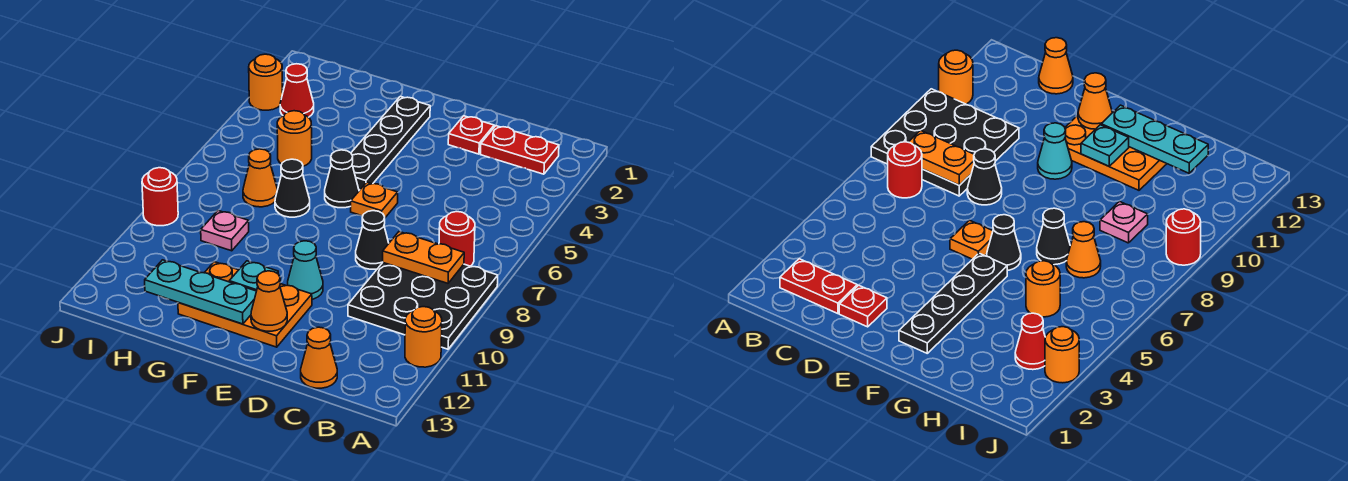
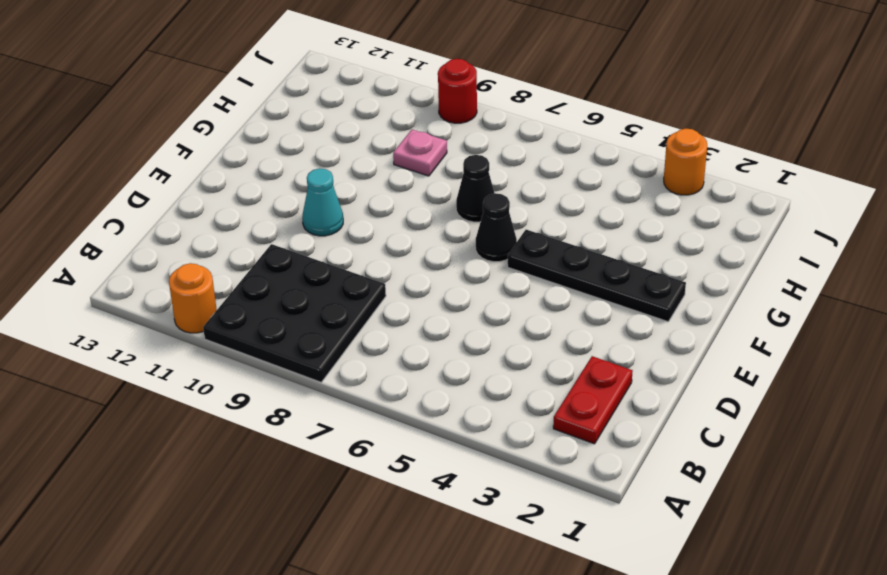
none -> red 1x1 round brick [439,212,475,266]
none -> orange 1x1 cone [301,327,337,388]
none -> red 1x1 plate [448,116,494,154]

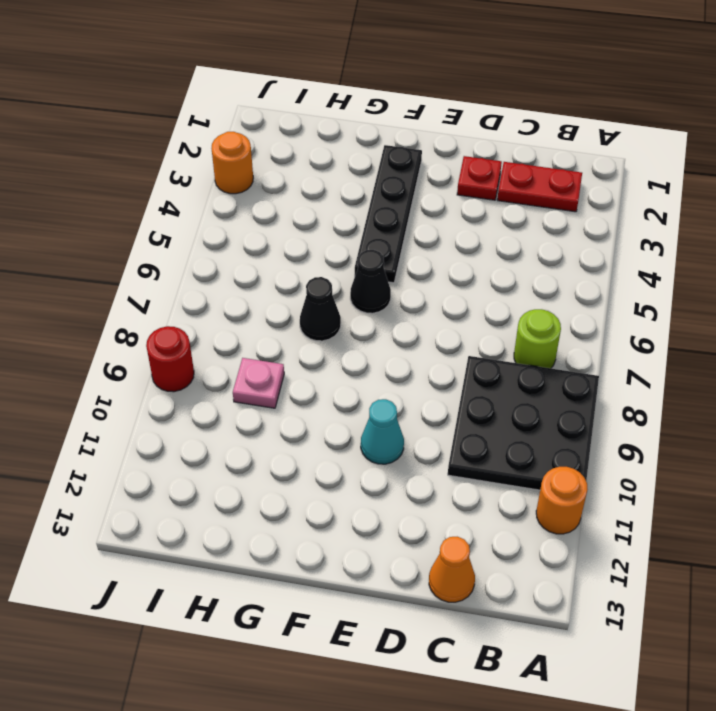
lime 1x1 round brick [514,309,561,368] -> red 1x1 round brick [439,212,475,266]
none -> black 1x1 cone [356,211,389,269]
none -> orange 1x1 plate [351,182,398,218]
none -> orange 2x3 plate [178,262,312,347]

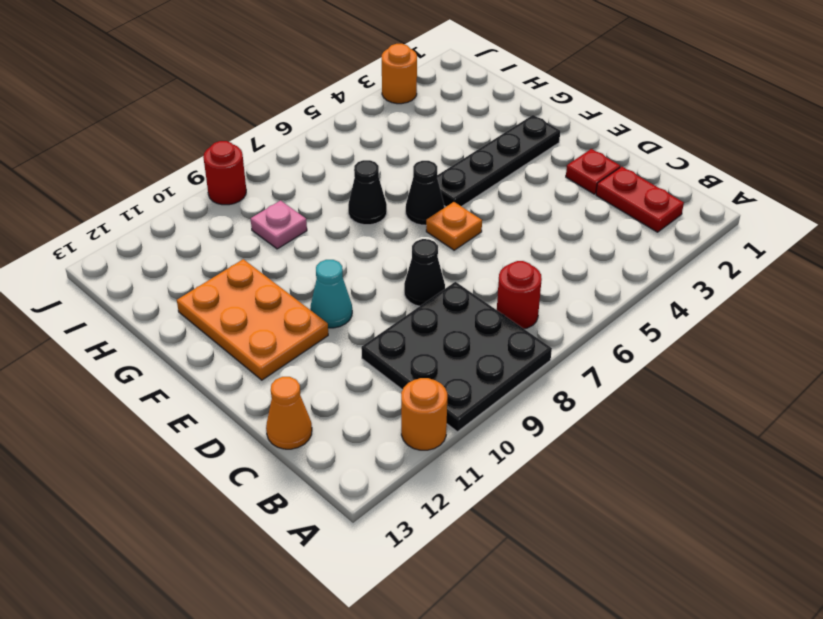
none -> orange 1x1 round brick [277,111,312,166]
none -> orange 1x1 cone [243,149,277,207]
none -> red 1x1 cone [280,64,314,117]

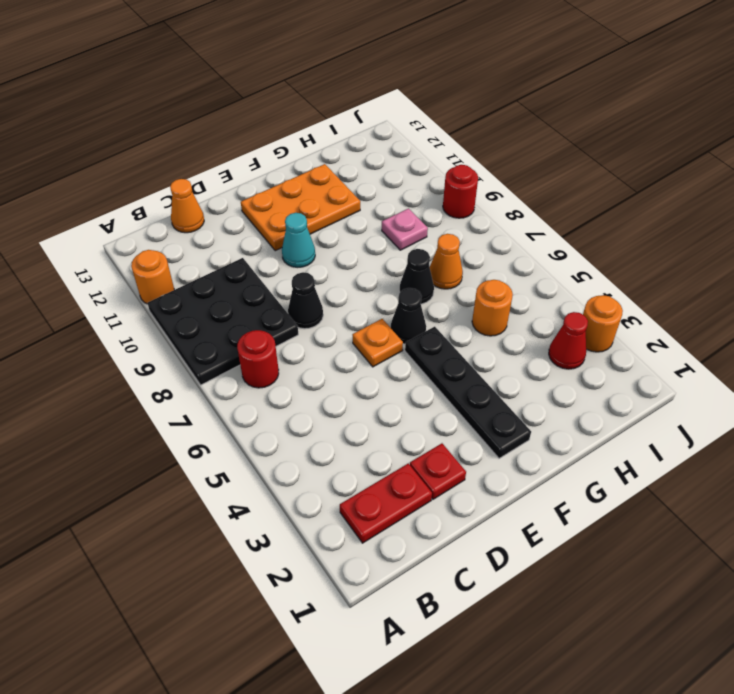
none -> orange 1x2 plate [383,232,464,283]
none -> orange 1x1 cone [251,271,287,331]
none -> cyan 1x1 plate [229,261,278,291]

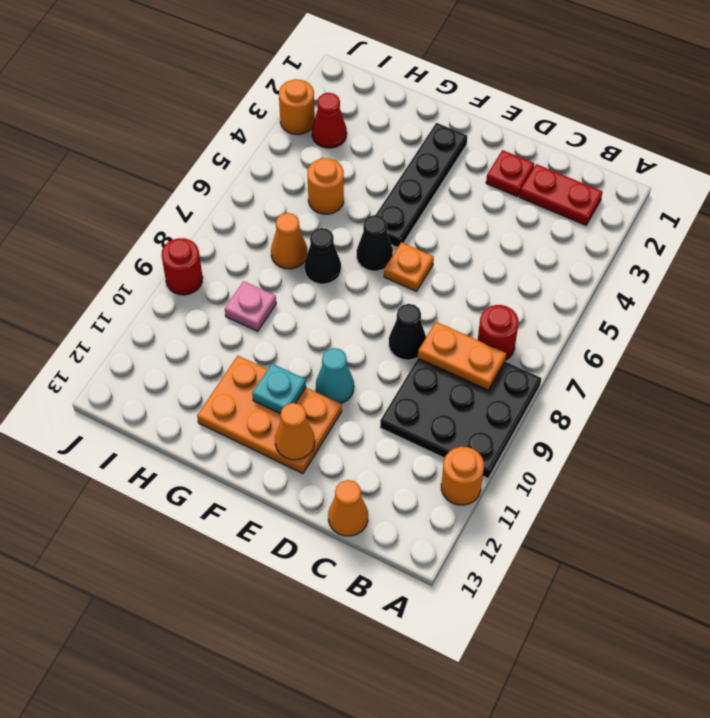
none -> cyan 1x3 plate [145,260,256,324]

